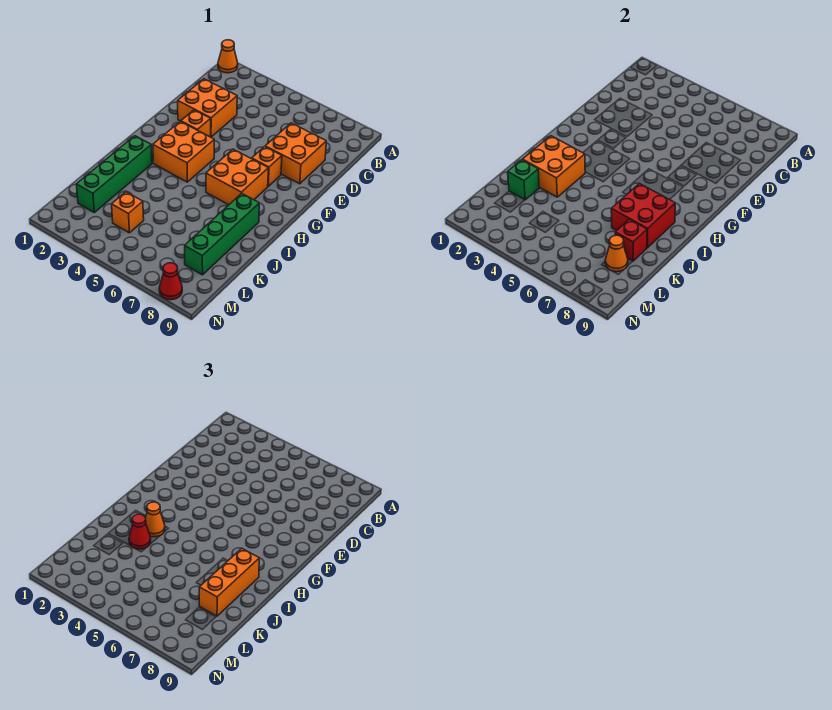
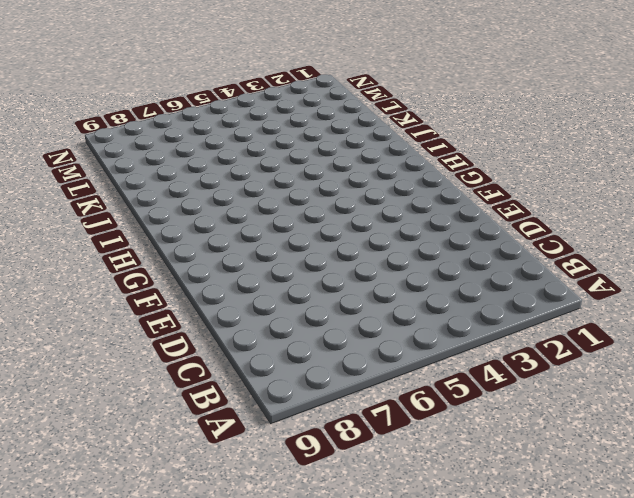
none -> orange 1x1 cone [218,40,238,73]
none -> orange 2x2 brick [178,79,237,137]
none -> orange 2x2 brick [265,123,326,184]

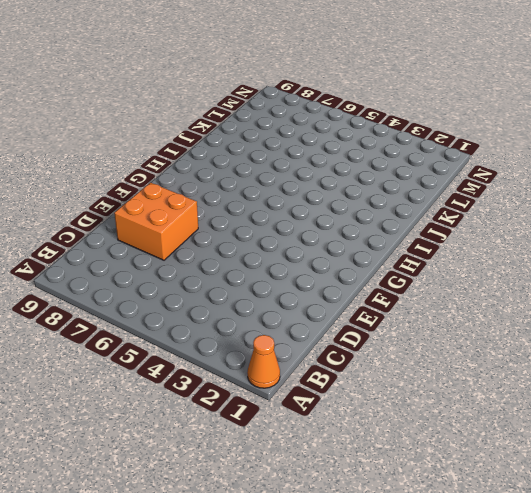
none -> orange 2x2 brick [178,79,237,137]
none -> orange 1x1 brick [181,110,211,137]
none -> orange 1x1 brick [252,147,282,186]

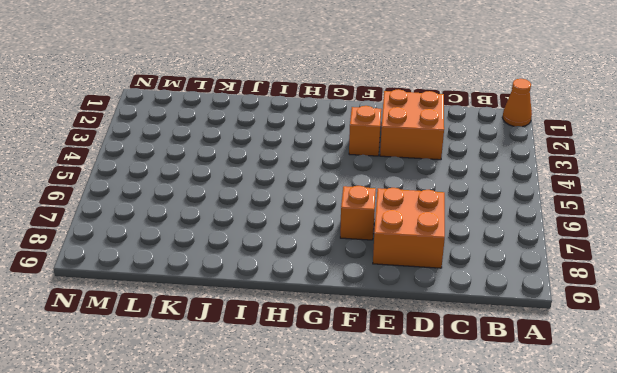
none -> orange 2x2 brick [153,121,214,182]
none -> orange 2x2 brick [206,149,268,205]
none -> green 1x4 brick [76,136,152,212]

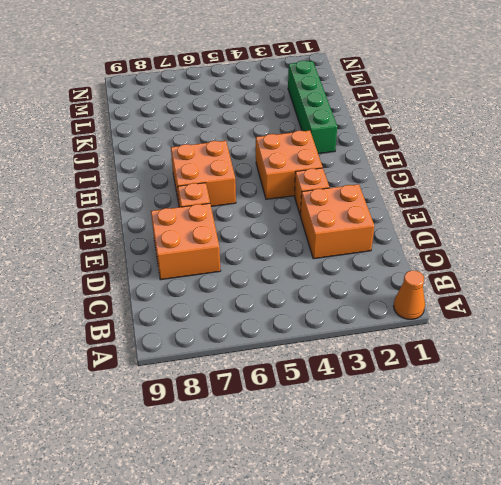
none -> green 1x4 brick [185,194,259,275]
none -> orange 1x1 brick [112,192,144,233]
none -> red 1x1 cone [159,263,182,300]

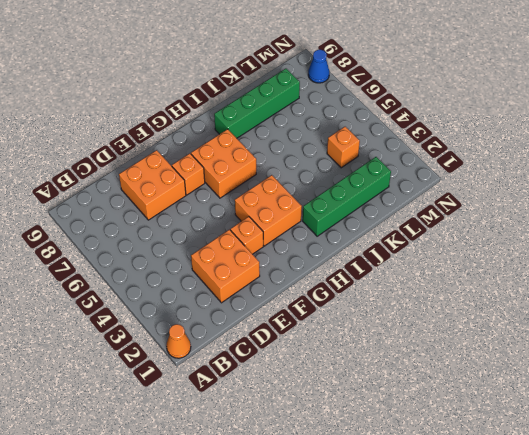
blue 1x1 cone [308,50,330,83] -> red 1x1 cone [159,263,182,300]
none -> orange 2x2 brick [523,136,585,197]
none -> red 2x2 brick [611,184,675,248]
none -> green 1x1 brick [508,160,539,200]

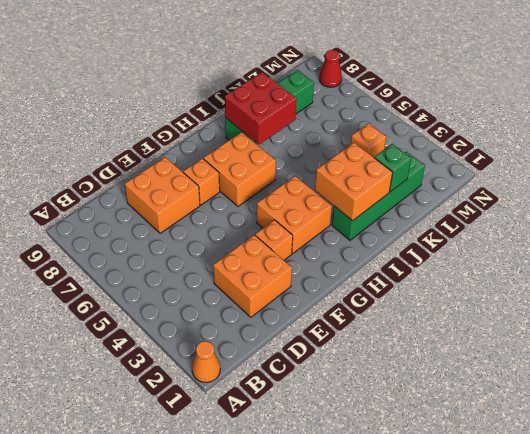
none -> red 1x1 brick [615,219,647,261]
none -> orange 1x1 cone [605,235,628,272]
none -> orange 1x1 cone [146,502,165,537]

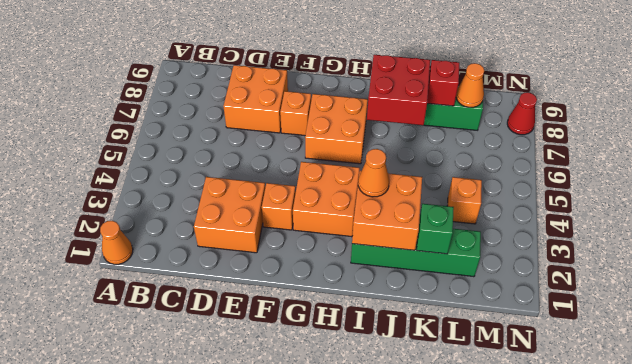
none -> orange 1x3 brick [199,548,259,616]
none -> red 1x1 cone [129,514,151,549]

